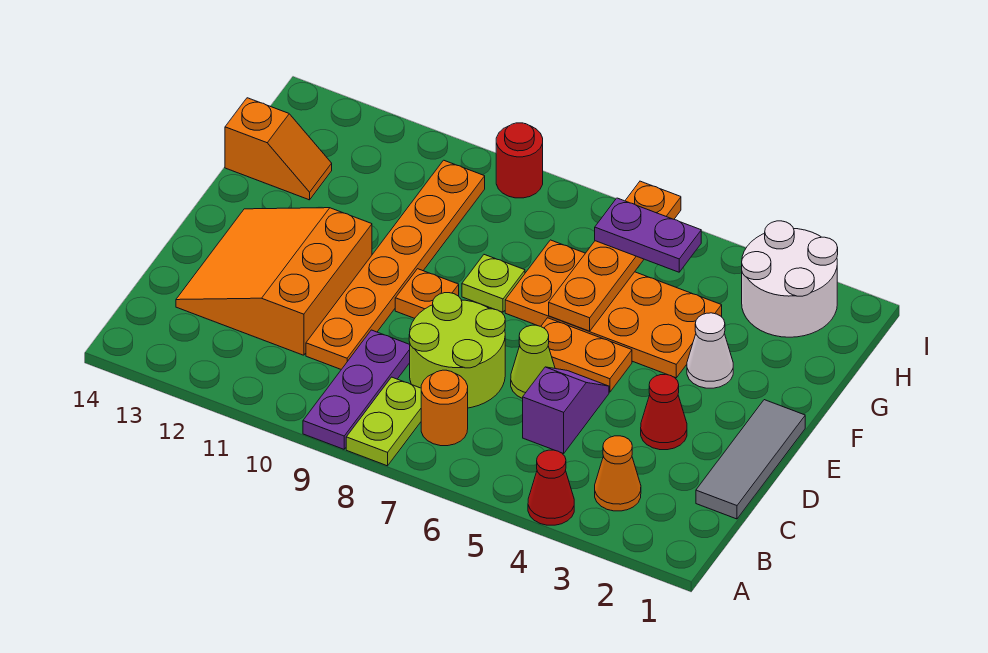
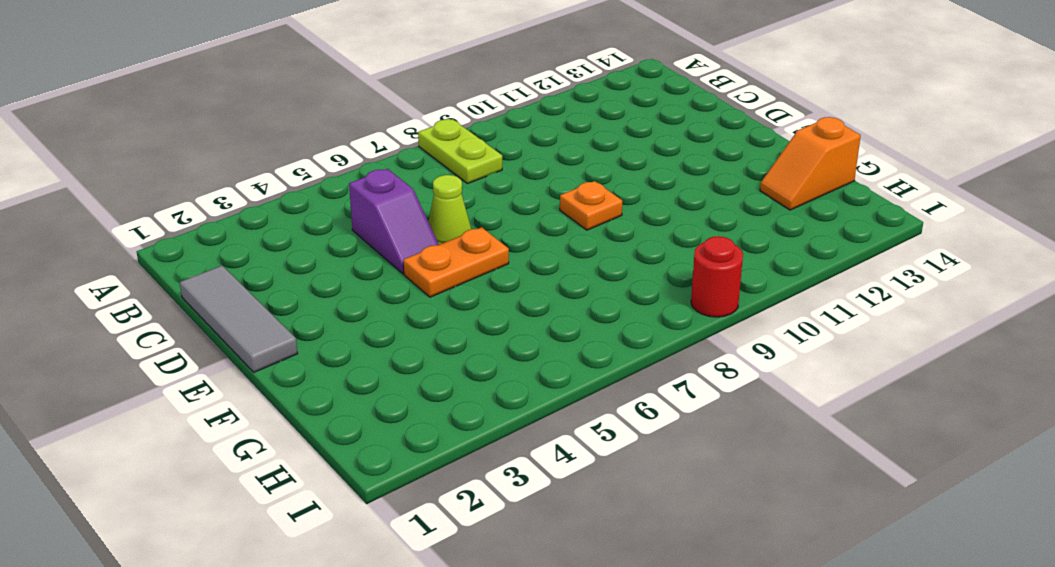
none -> red 1x1 cone [528,450,574,525]
none -> purple 1x3 plate [303,330,410,449]
none -> orange 1x1 cone [595,436,641,511]

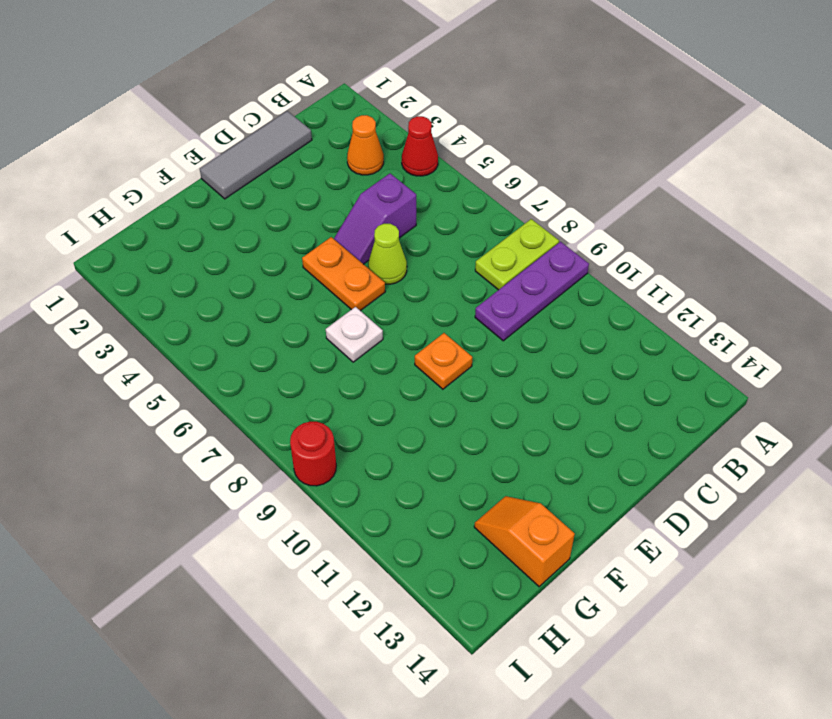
white 1x1 plate [326,307,383,362] -> orange 2x4 plate [505,240,722,378]
none -> orange 1x1 round brick [421,370,468,446]
none -> lime 2x2 round brick [409,293,505,408]
none -> orange 1x6 plate [306,160,485,369]

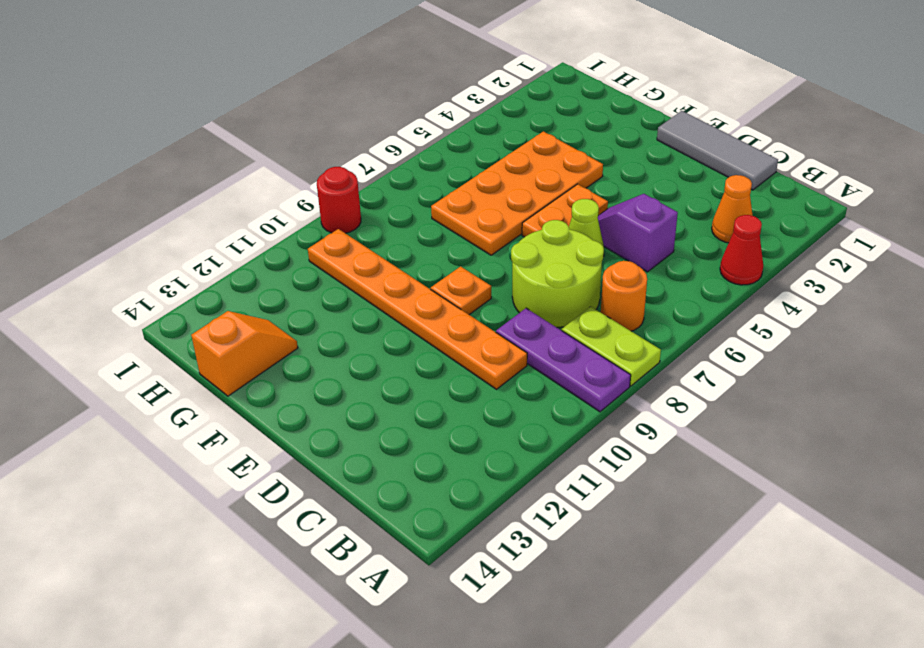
none -> orange 3x3 slope [176,208,372,355]
none -> red 1x1 cone [641,374,687,450]
none -> white 1x1 cone [687,313,733,388]

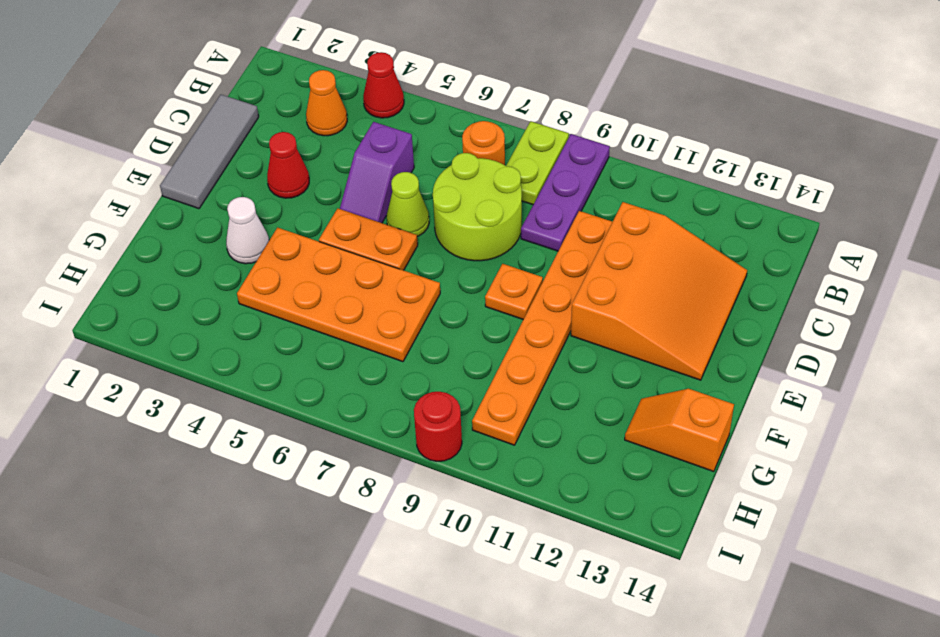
none -> lime 1x1 plate [462,255,525,312]
none -> white 2x2 round brick [742,221,838,337]
none -> orange 1x4 plate [549,181,681,331]

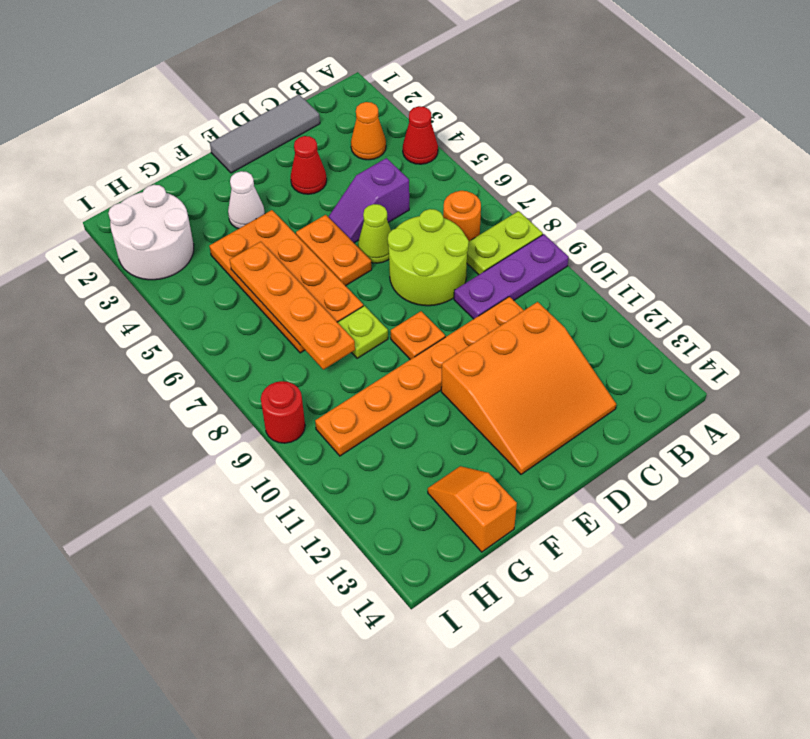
orange 1x4 plate [230,242,355,370] -> orange 1x4 plate turned to [549,181,681,331]
none -> purple 1x2 plate [595,198,701,272]

